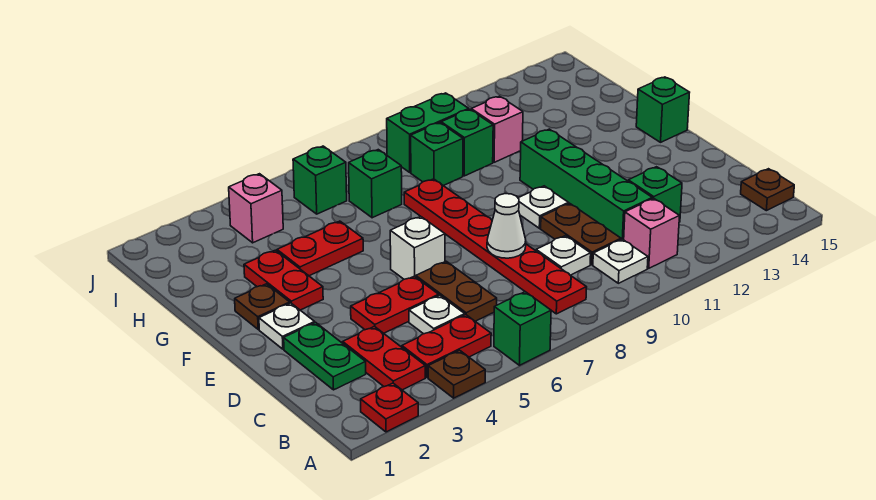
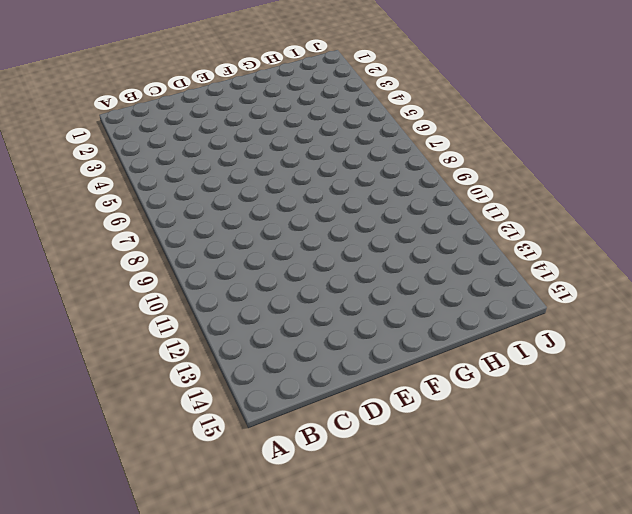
none -> red 1x1 plate [361,383,418,432]
none -> brown 1x1 plate [428,350,485,398]
none -> green 1x1 brick [494,292,551,365]
none -> red 1x2 plate [343,326,425,390]

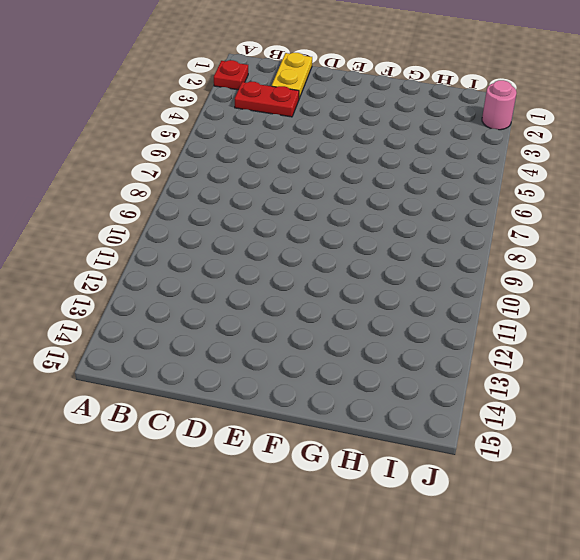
yellow 1x2 plate [272,53,312,98] -> green 1x2 plate [284,323,366,390]
pink 1x1 round brick [482,80,517,130] -> none
none -> brown 1x1 plate [428,350,485,398]
none -> green 1x1 brick [494,292,551,365]
none -> red 1x2 plate [402,315,491,378]
none -> red 1x6 plate [404,179,587,314]

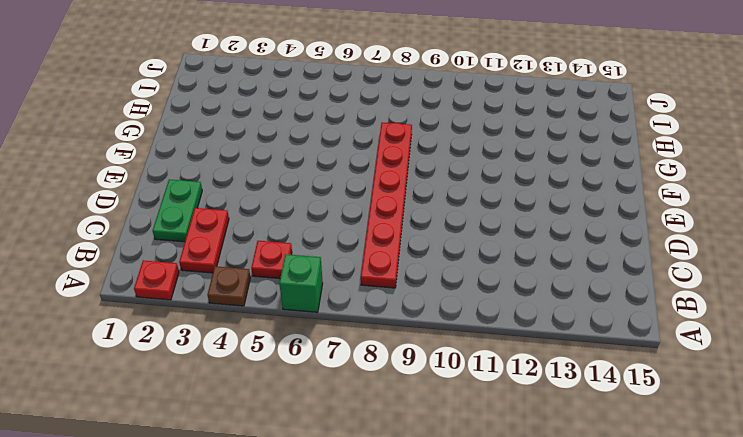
red 1x1 plate [251,241,292,279] -> red 1x2 plate [402,315,491,378]
none -> white 1x1 plate [593,239,648,283]
none -> pink 1x1 brick [624,198,679,268]
none -> brown 1x1 plate [741,169,794,211]
none -> white 1x1 plate [409,295,465,334]

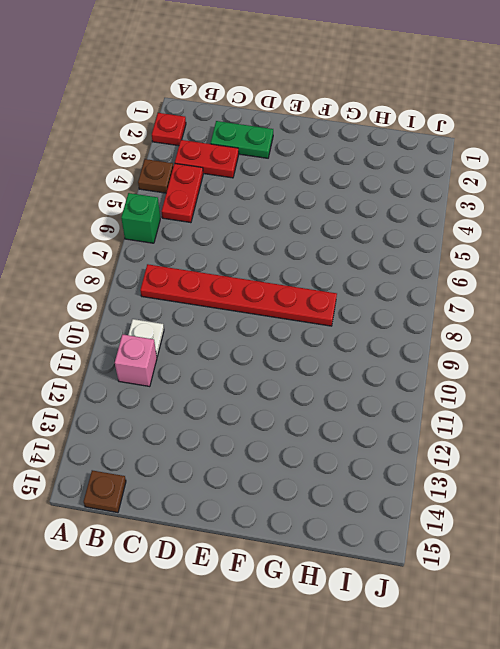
none -> white 1x1 plate [409,295,465,334]
none -> brown 1x2 plate [416,261,497,321]
none -> white 1x1 plate [536,236,591,275]
none -> brown 1x2 plate [541,203,621,265]

